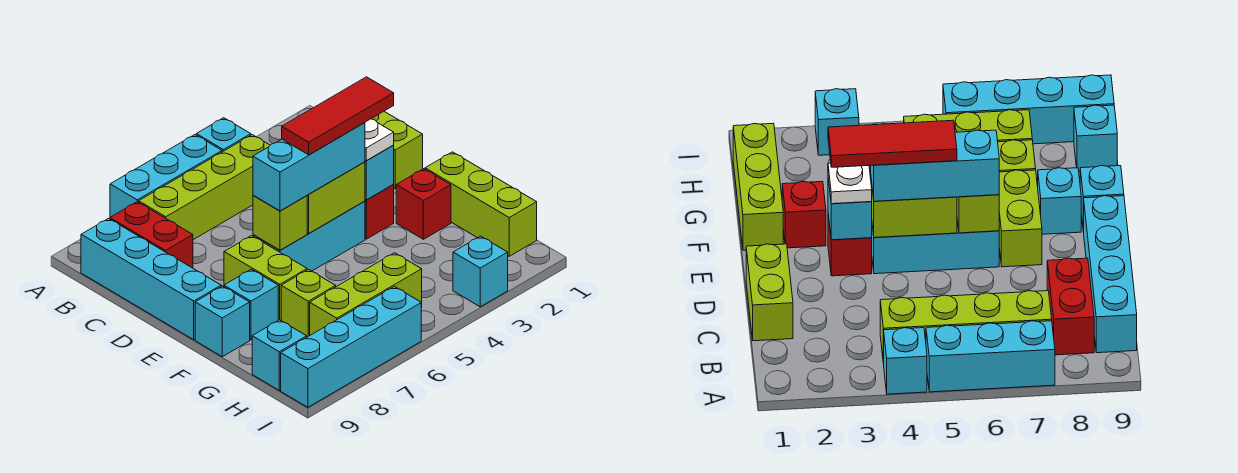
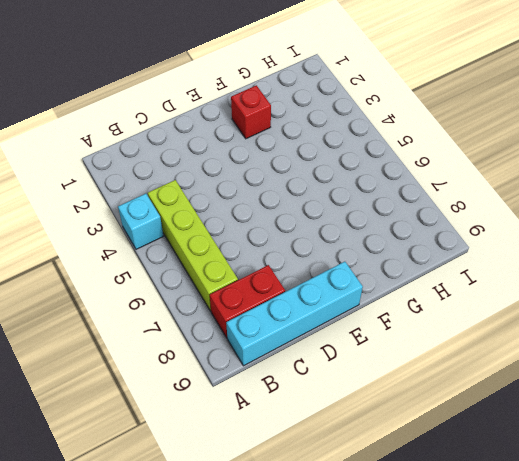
none -> cyan 1x3 brick [110,135,222,217]
none -> lime 1x2 brick [371,111,423,189]
none -> red 1x1 brick [365,185,394,239]

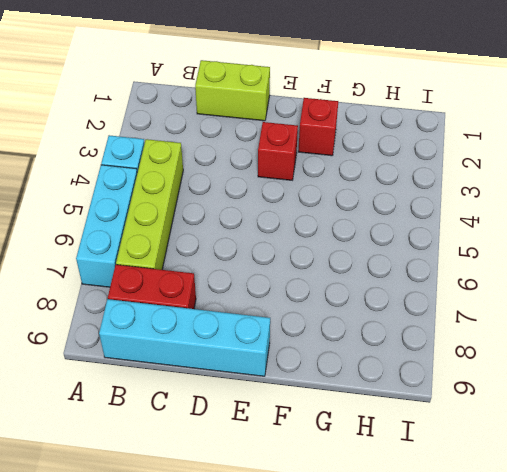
none -> cyan 1x3 brick [253,201,365,271]
none -> lime 1x2 brick [224,236,307,320]
none -> lime 1x3 brick [425,152,537,256]

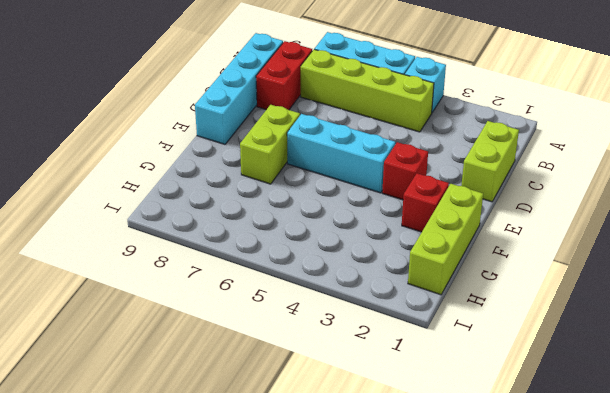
none -> cyan 1x1 brick [224,269,278,340]
none -> cyan 1x1 brick [195,286,250,357]
none -> lime 1x1 brick [281,270,336,337]

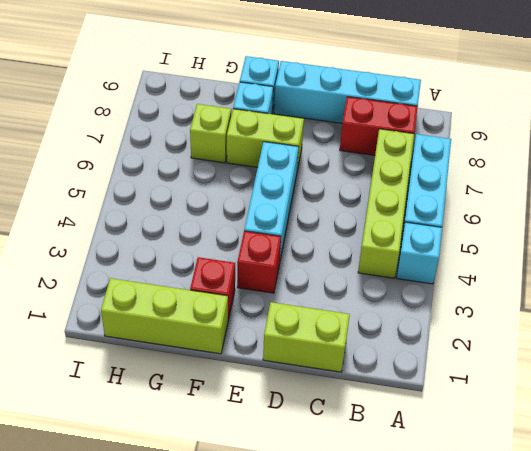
none -> lime 1x3 brick [310,253,422,335]
none -> cyan 1x1 brick [252,320,307,390]
none -> cyan 1x1 brick [453,236,508,307]

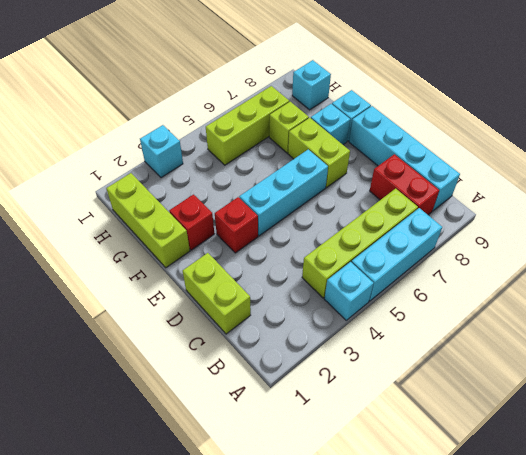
none -> cyan 1x4 brick [281,286,421,407]
none -> cyan 1x1 brick [365,146,394,200]
none -> lime 1x2 brick [307,162,365,233]

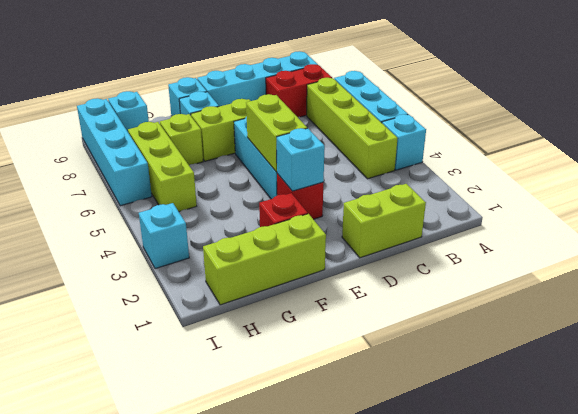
none -> lime 1x1 brick [253,196,307,250]
none -> white 1x1 plate [365,119,394,161]
none -> cyan 1x3 brick [253,123,365,211]

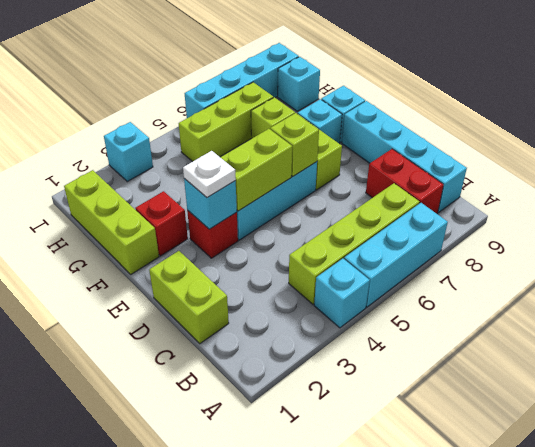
none -> cyan 1x3 brick [253,123,365,211]
none -> red 1x3 tile [282,77,394,155]

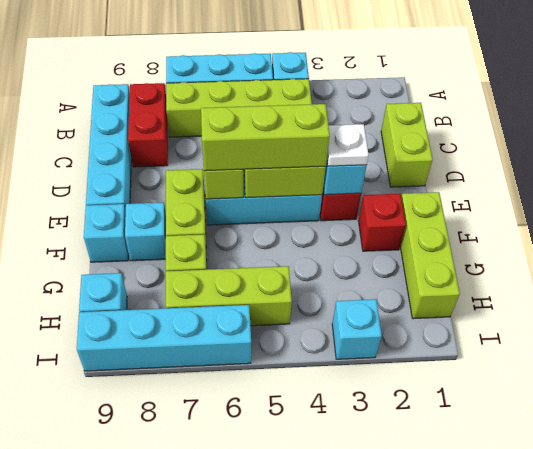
lime 1x3 brick [201,104,330,171] -> cyan 1x3 brick [253,123,365,211]
none -> red 1x3 tile [282,77,394,155]

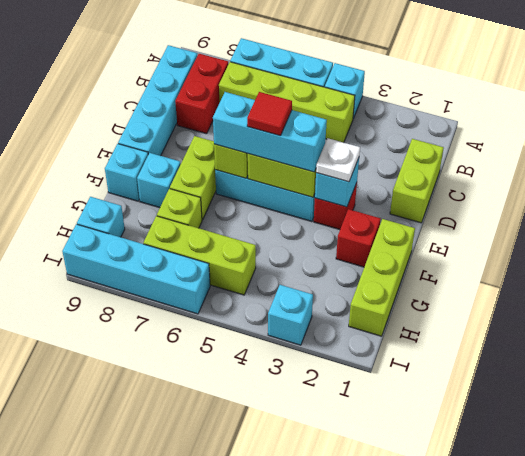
red 1x1 tile [247,92,292,136] -> red 1x3 tile [282,77,394,155]

